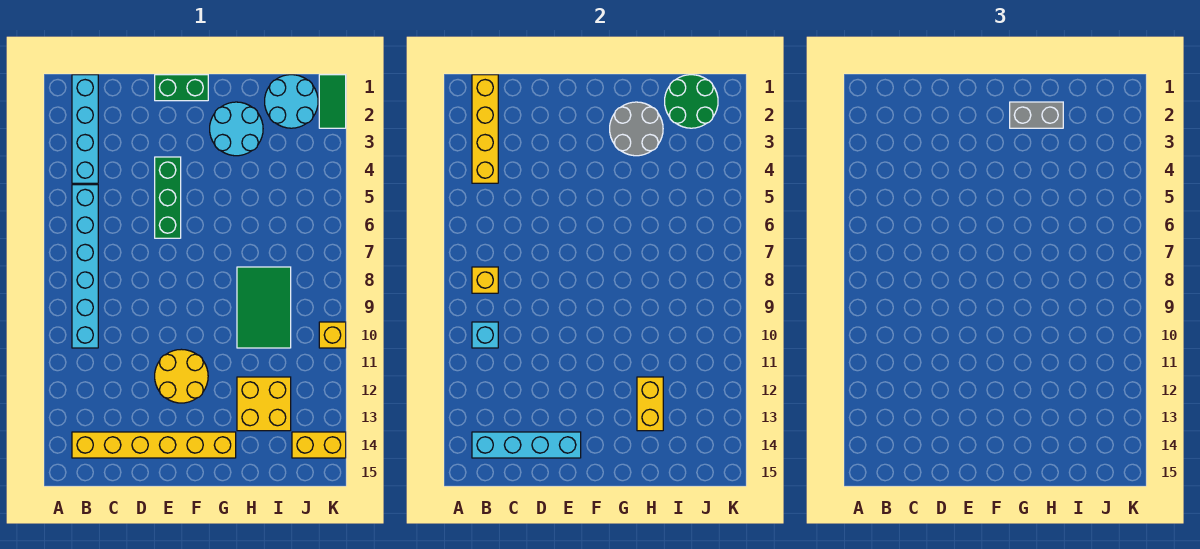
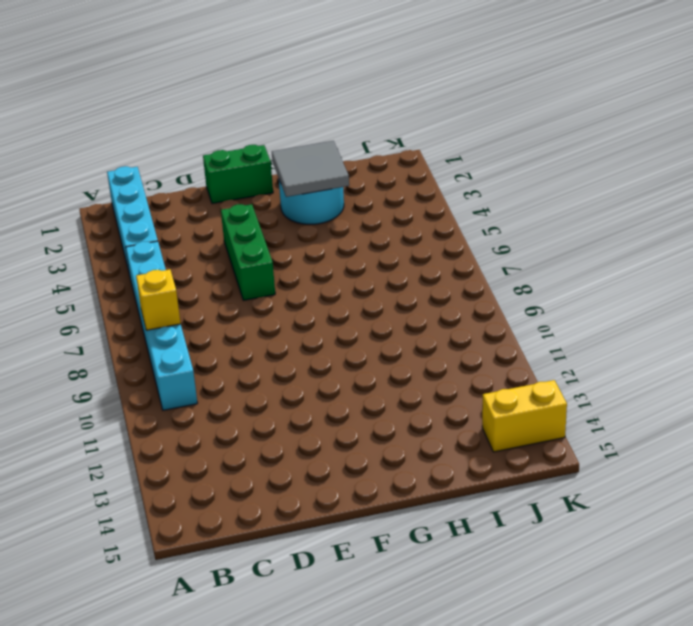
grey 2x2 tile [272,141,349,197] -> grey 2x2 round brick [610,102,663,156]
none -> yellow 1x6 brick [72,432,236,458]
none -> yellow 2x2 round brick [155,349,208,403]
none -> green 2x3 tile [237,267,291,348]

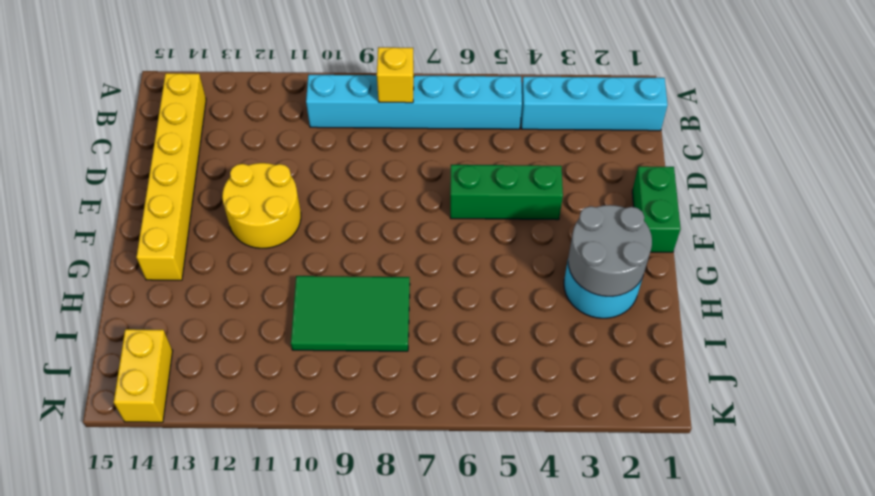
none -> yellow 2x2 brick [237,377,291,431]
none -> cyan 2x2 round brick [265,75,318,128]
none -> green 1x2 tile [319,75,346,128]

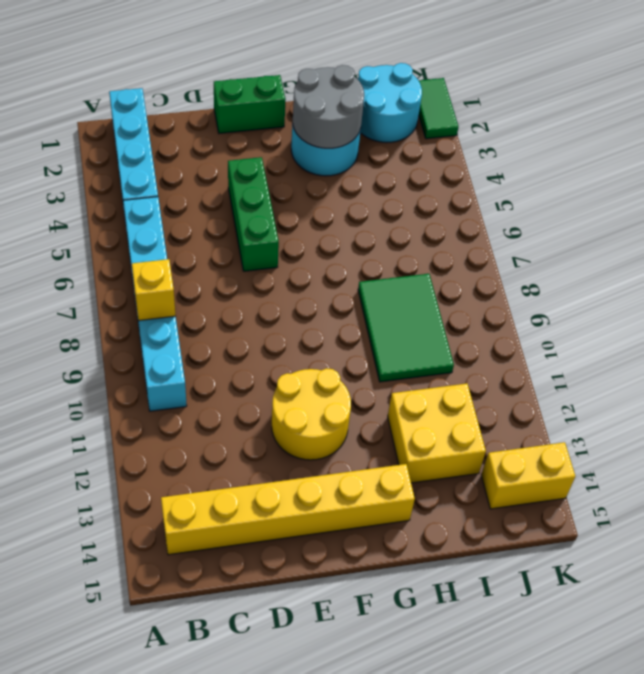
none -> yellow 1x1 brick [319,322,346,348]
none -> yellow 1x4 brick [472,75,498,183]
none -> cyan 1x1 brick [472,322,498,348]

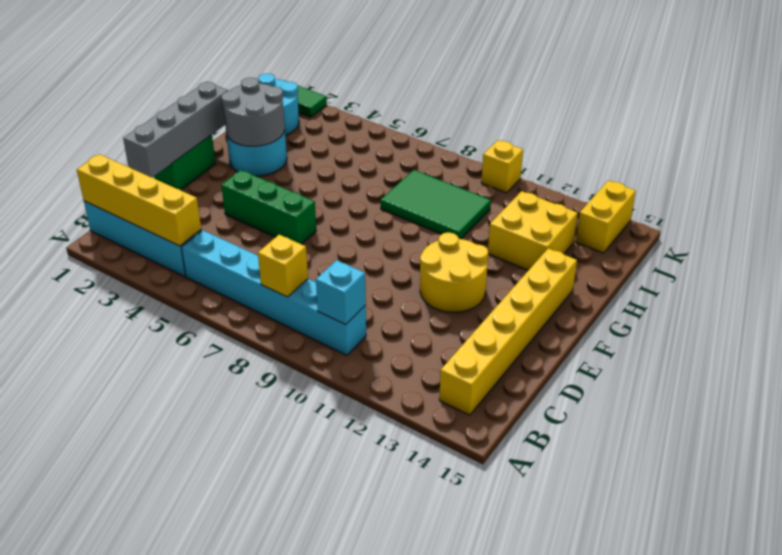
grey 1x4 brick [123,82,228,178] -> none
none -> cyan 1x4 brick [472,432,581,458]
none -> yellow 1x2 brick [637,377,663,431]
none -> green 2x2 round brick [665,75,718,128]

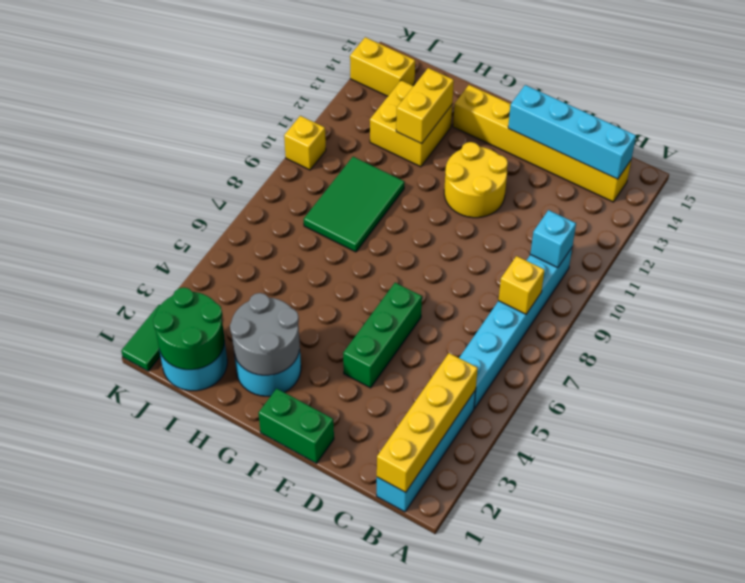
none -> grey 1x2 brick [1010,102,1063,128]

